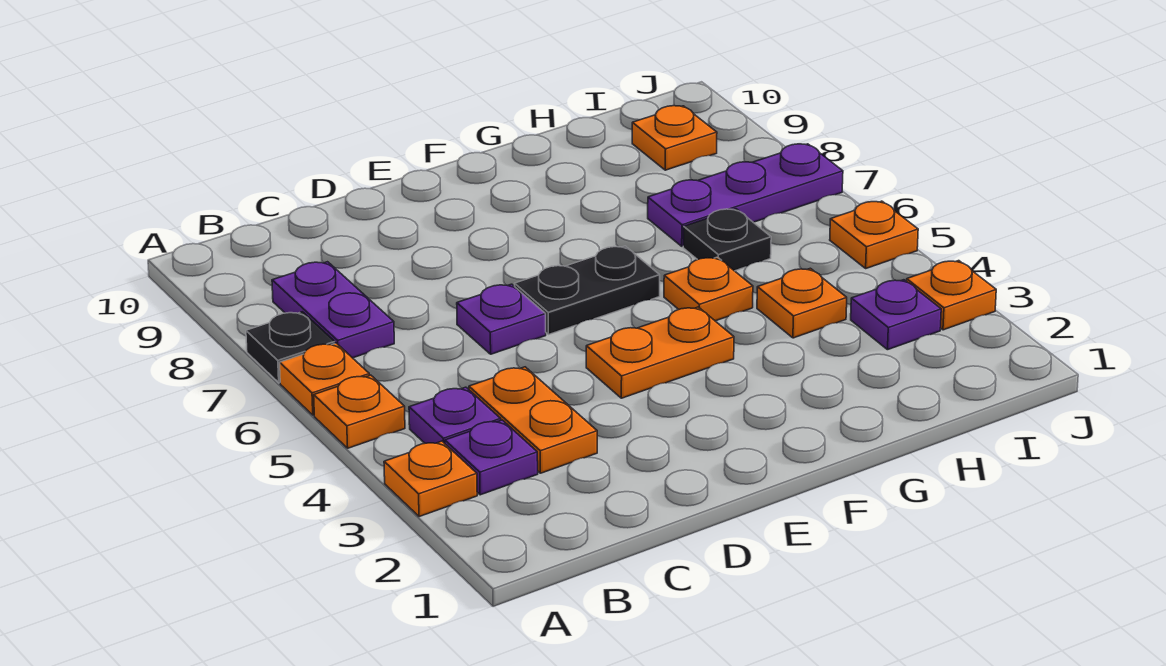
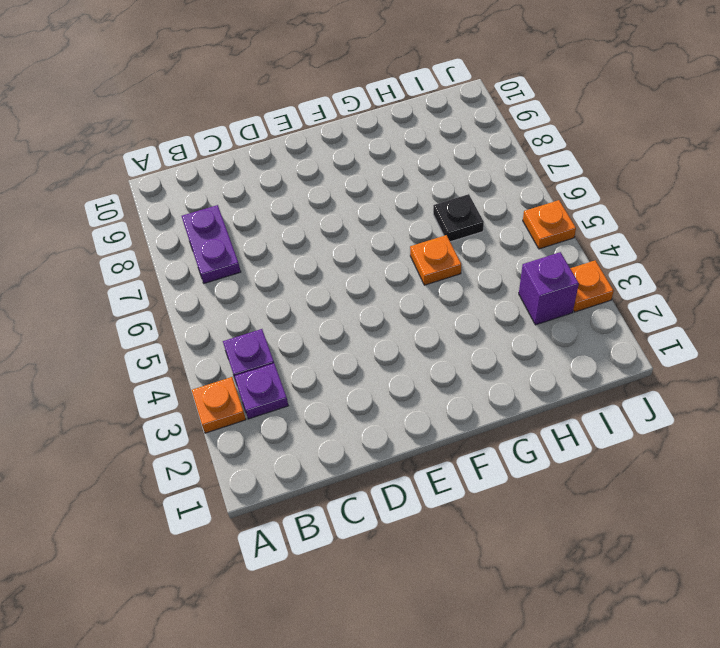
purple 1x1 brick [519,252,579,325] -> purple 1x1 plate [851,280,941,350]
none -> orange 1x1 plate [314,375,405,448]
none -> orange 1x1 plate [280,343,369,415]
none -> black 1x1 plate [246,312,335,383]

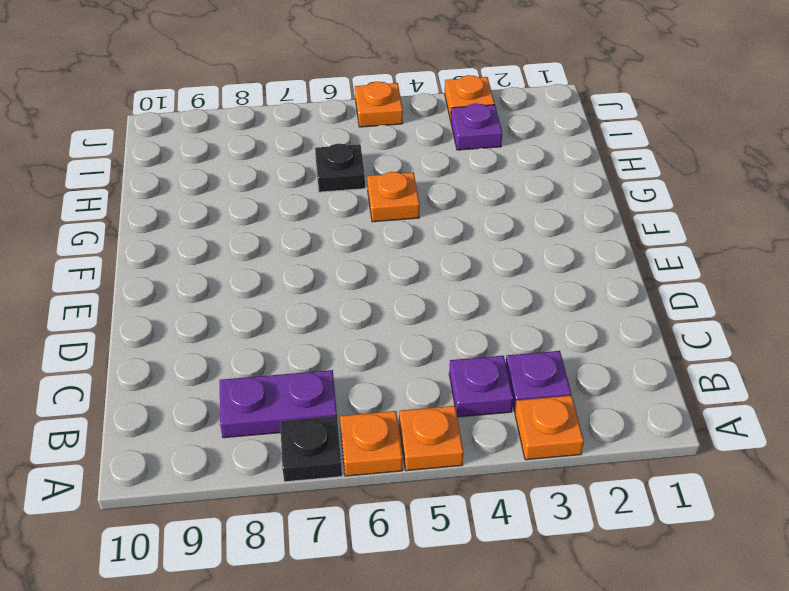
none -> orange 1x2 plate [469,367,597,473]
none -> purple 1x1 plate [457,284,546,354]
none -> orange 1x2 plate [586,307,734,398]

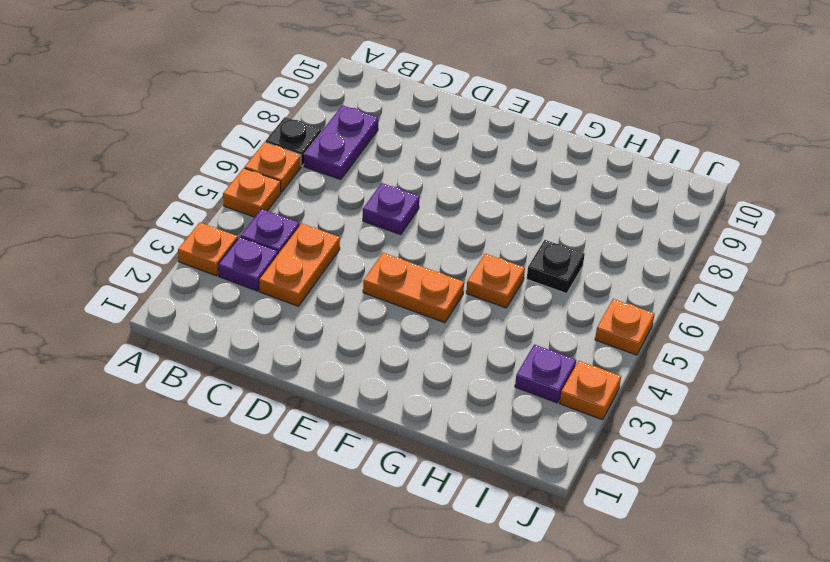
none -> black 1x2 plate [515,246,660,335]
none -> orange 1x1 plate [757,268,847,338]
none -> purple 1x3 plate [648,144,843,246]

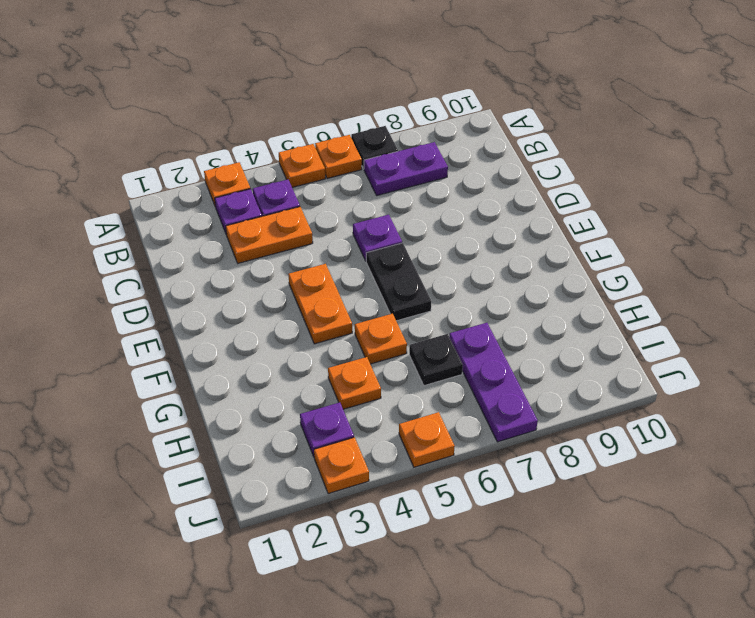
none -> orange 1x1 plate [632,106,717,170]

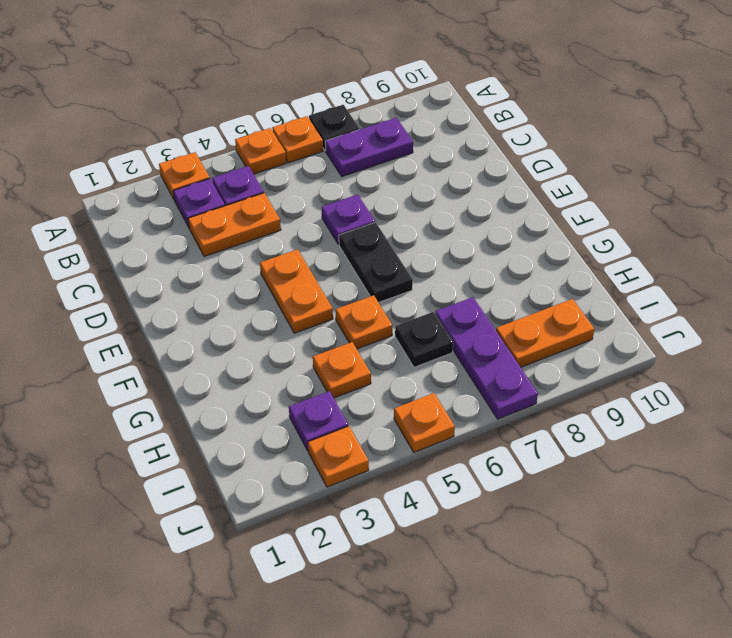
orange 1x2 plate [496,299,594,367] -> orange 1x1 plate [632,106,717,170]

